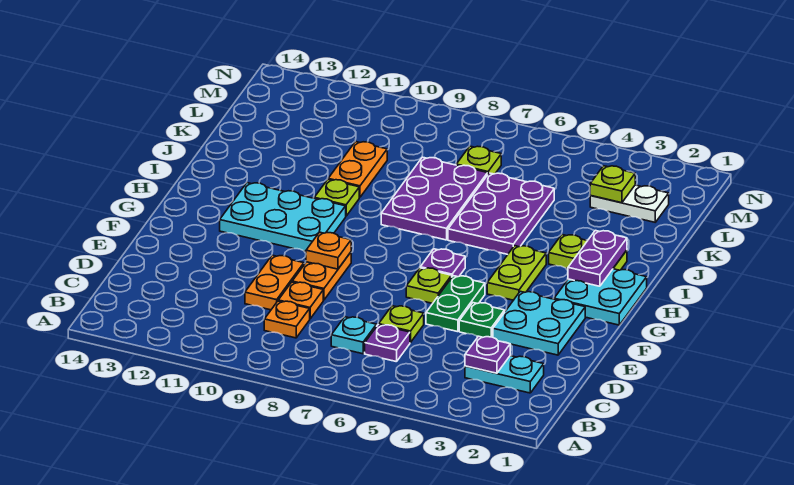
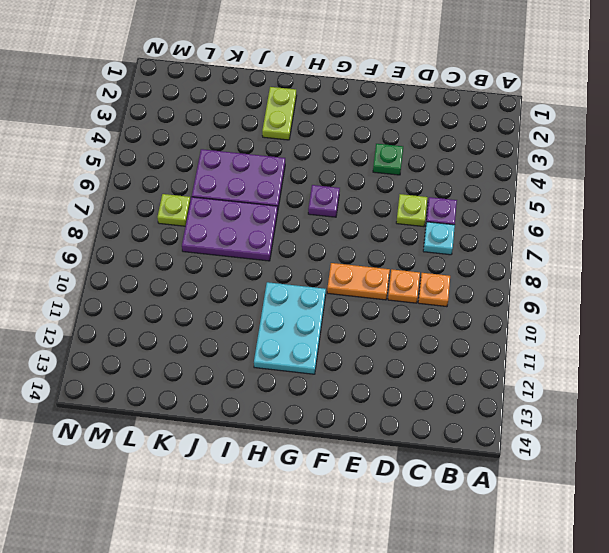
none -> cyan 1x2 plate [465,356,544,393]
none -> orange 1x2 plate [245,255,304,310]
none -> cyan 2x2 plate [493,291,585,355]

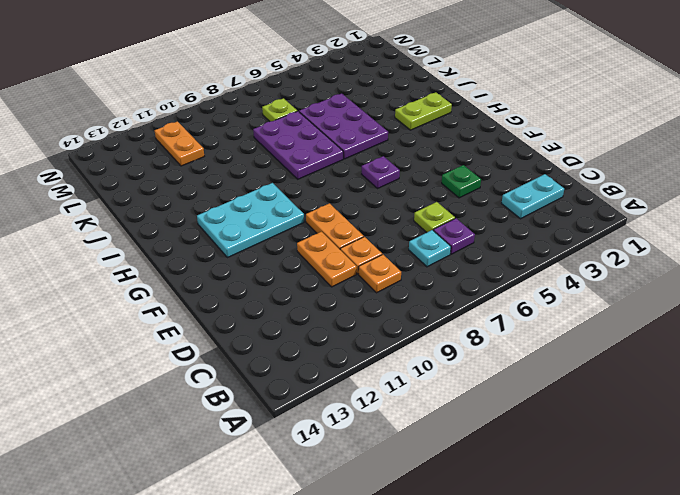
orange 1x2 plate [155,122,204,166] -> orange 1x2 plate moved to [328,141,387,197]
none -> cyan 2x2 plate [493,291,585,355]
none -> green 1x2 plate [426,276,485,332]
none -> lime 1x1 plate [406,268,452,303]

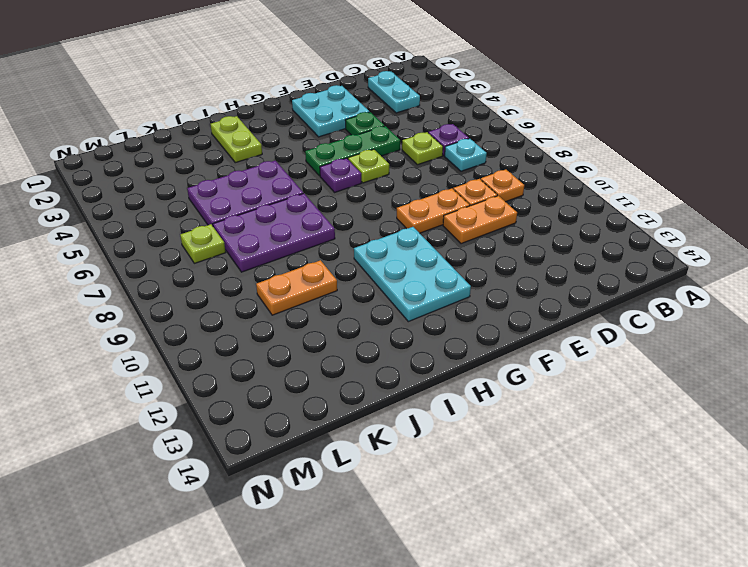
green 1x3 plate [305,126,400,176] -> green 1x2 plate [426,276,485,332]
none -> cyan 2x2 plate [554,269,647,325]
none -> lime 1x2 plate [487,246,546,300]
none -> lime 1x1 plate [314,180,359,216]

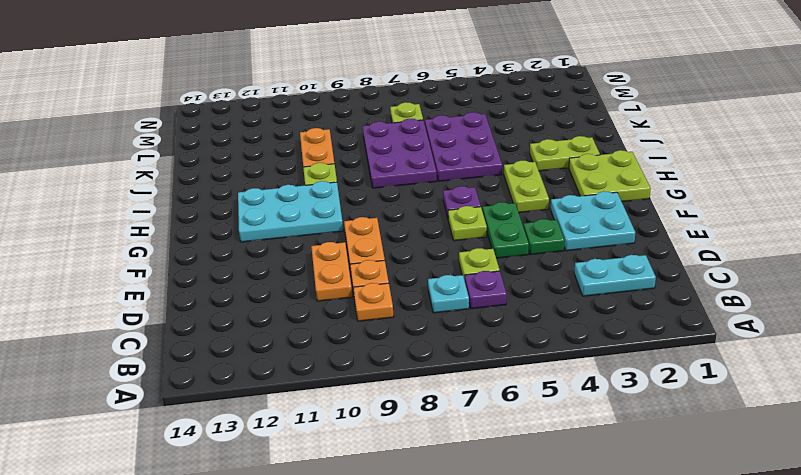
lime 2x2 plate [569,150,651,202] -> cyan 2x2 plate [554,269,647,325]
none -> white 1x2 plate [590,185,669,222]
none -> purple 1x1 plate [465,336,510,373]
none -> orange 1x1 plate [306,232,351,269]

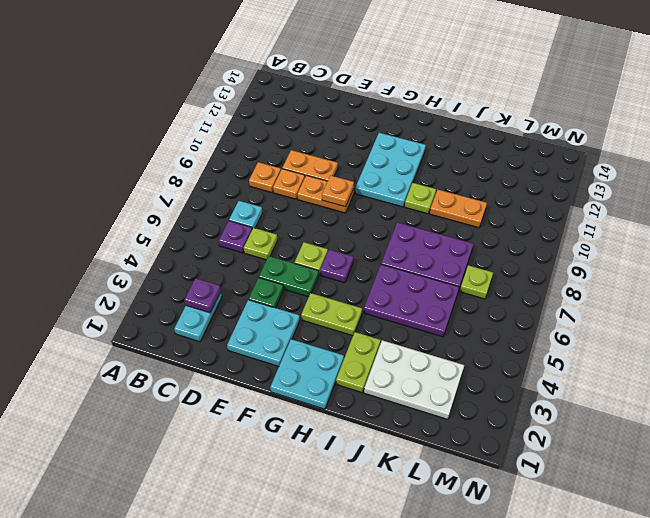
white 2x3 plate [364,340,464,419] -> white 1x2 plate [590,185,669,222]
none -> purple 1x2 plate [568,230,627,286]
none -> lime 1x1 plate [590,166,635,203]

